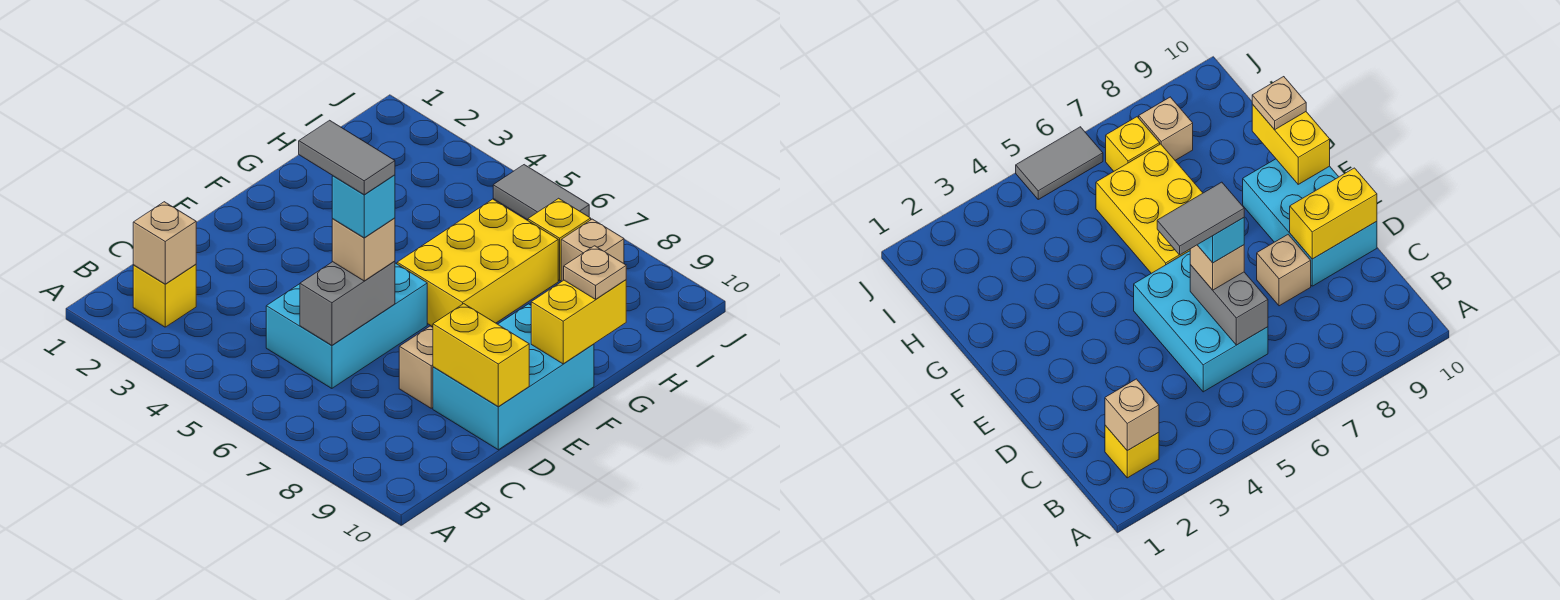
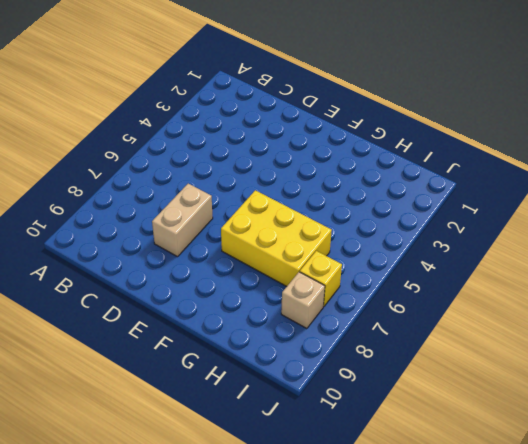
tan 1x2 brick [152,184,213,257] -> tan 1x1 brick [399,326,433,408]
none -> yellow 1x1 brick [133,264,196,327]
none -> cyan 2x3 brick [266,263,427,388]
none -> cyan 2x3 brick [433,304,594,450]

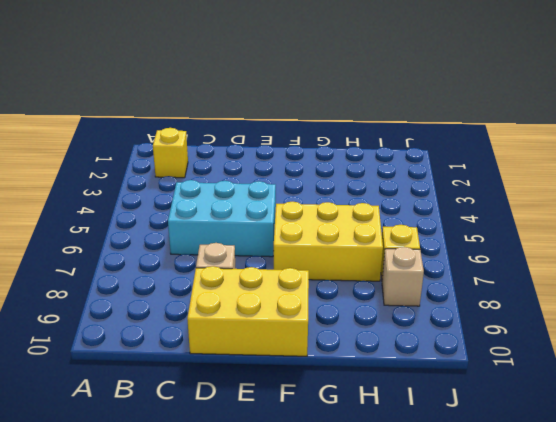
yellow 2x3 brick [187,266,309,356] -> cyan 2x3 brick [433,304,594,450]
none -> grey 1x2 tile [493,165,589,220]
none -> tan 1x1 brick [133,202,196,284]
none -> grey 1x2 brick [300,261,395,346]

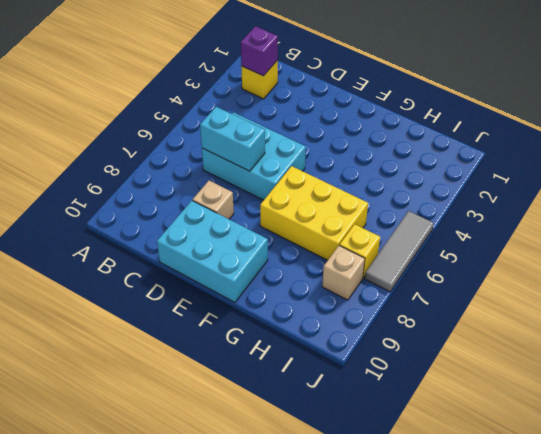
purple 1x1 brick [241,26,278,76] -> tan 1x1 brick [133,202,196,284]
cyan 1x2 brick [200,107,265,171] -> grey 1x2 brick [300,261,395,346]
grey 1x3 tile [365,211,434,292] -> grey 1x2 tile [493,165,589,220]
none -> yellow 1x2 brick [433,304,529,407]
none -> yellow 1x2 brick [531,280,626,364]
none -> tan 1x1 brick [332,218,395,281]

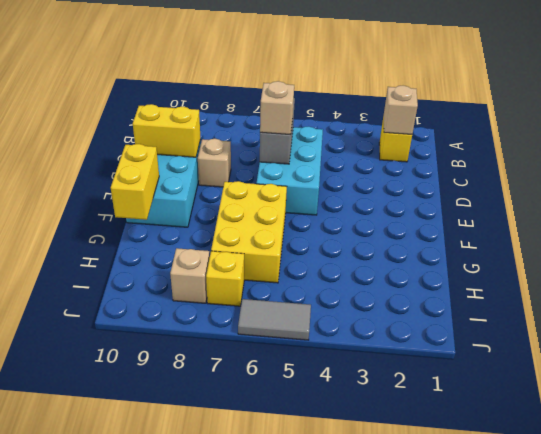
none -> tan 1x1 plate [564,246,626,299]
none -> cyan 1x1 brick [332,175,395,238]
none -> grey 1x2 tile [299,120,395,195]

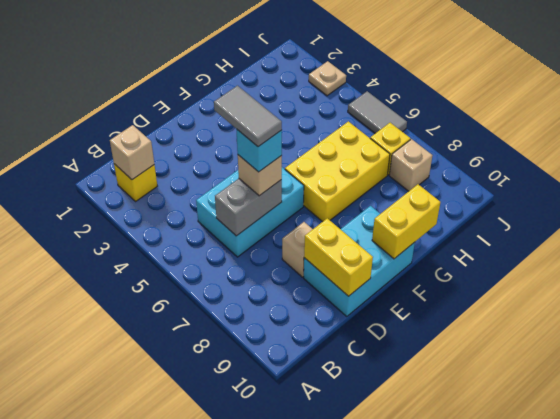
tan 1x1 plate [309,61,346,96] -> tan 1x1 plate moved to [564,246,626,299]

